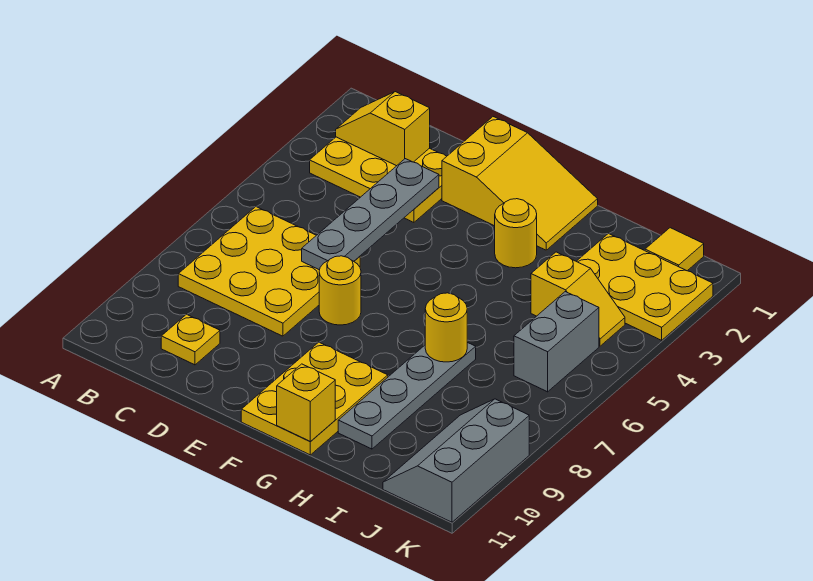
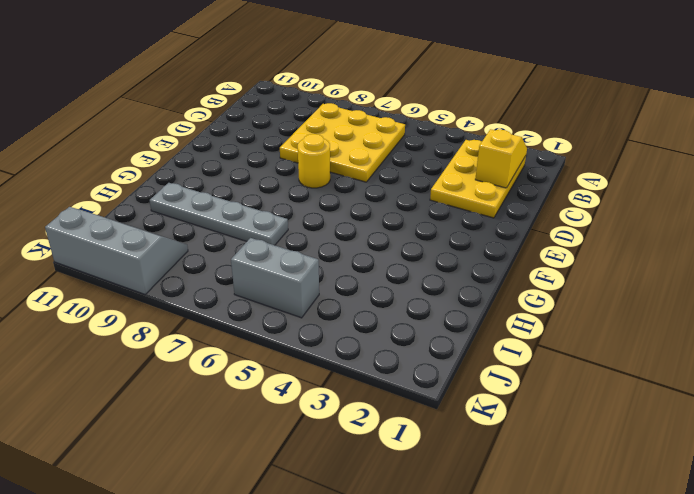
none -> yellow 1x1 plate [161,314,220,365]
none -> yellow 2x3 slope [442,117,598,250]
none -> yellow 2x3 plate [241,342,388,455]

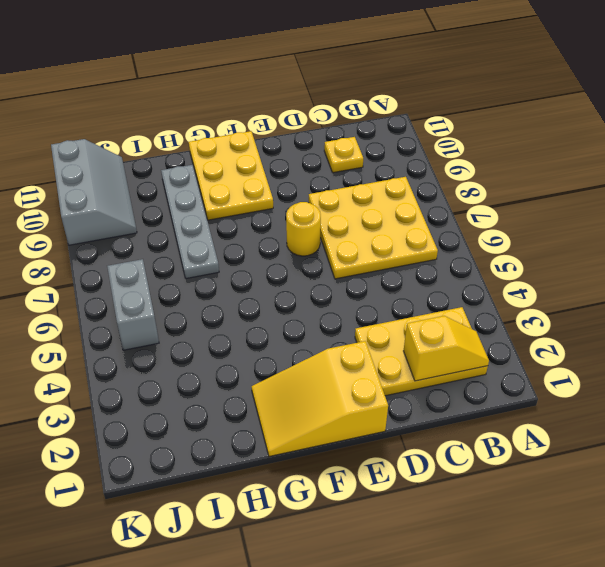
none -> yellow 1x1 round brick [495,199,537,268]
none -> yellow 2x3 plate [576,234,713,340]
none -> yellow 1x2 slope [531,252,625,346]

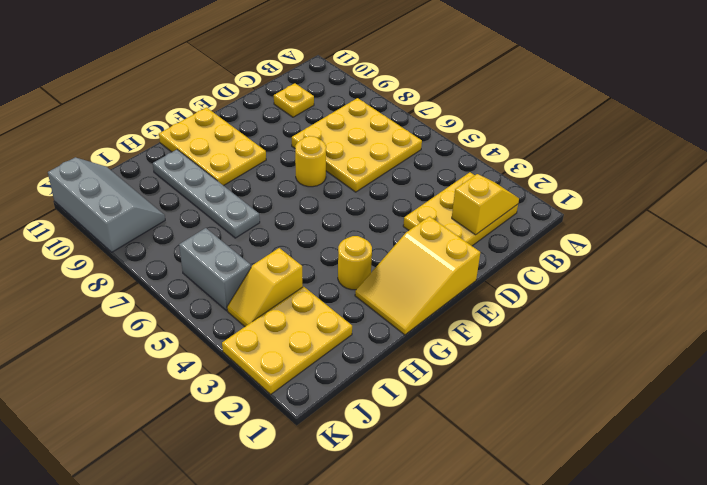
none -> yellow 1x1 tile [645,228,704,271]
none -> grey 1x4 plate [302,159,439,270]
none -> yellow 1x1 brick [277,364,335,441]

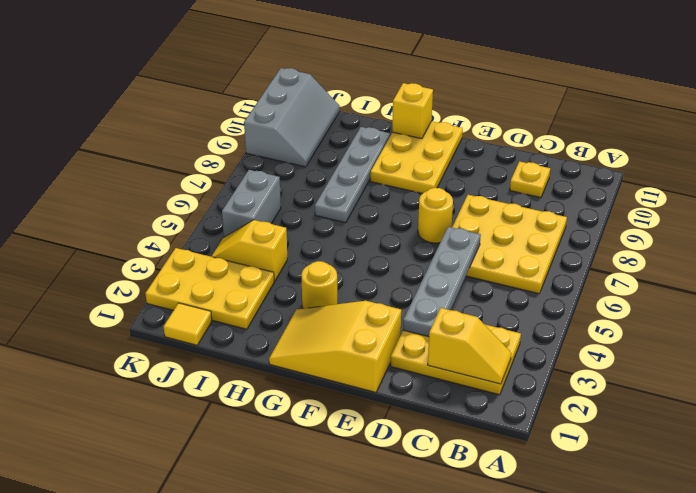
none -> yellow 1x1 round brick [425,293,467,362]

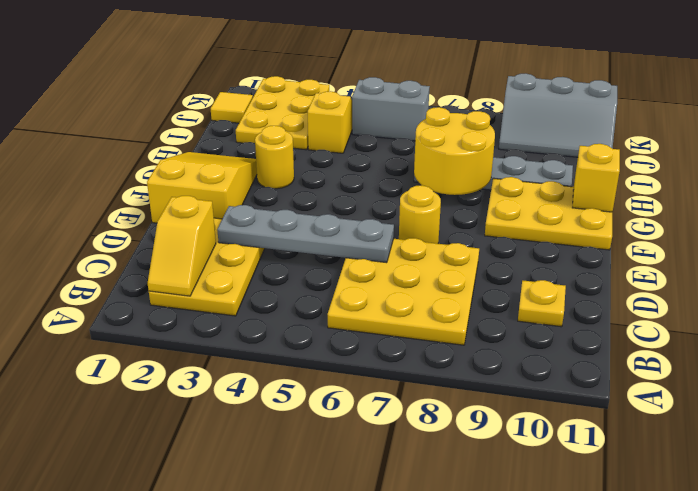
yellow 2x2 round brick [414,107,495,195] -> yellow 1x1 round brick [425,293,467,362]

